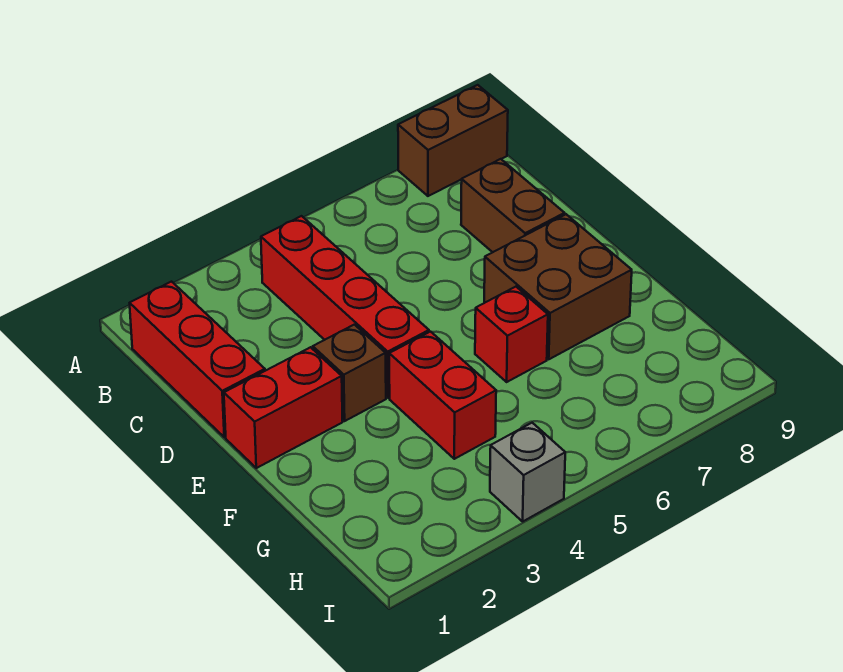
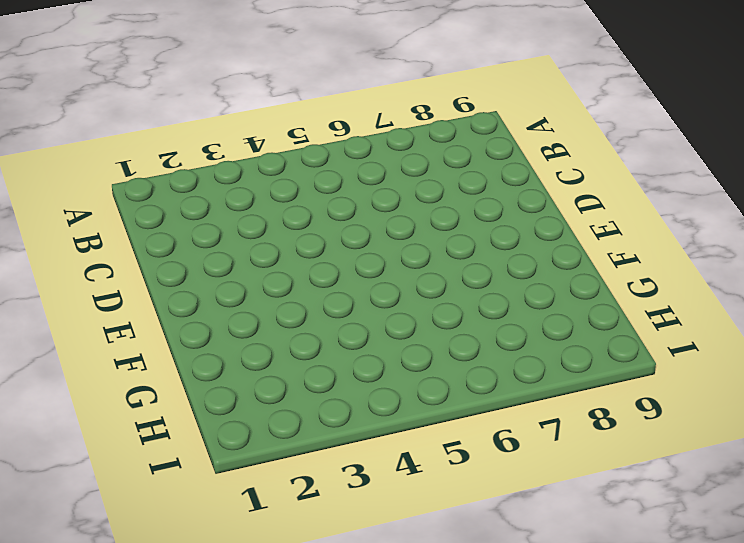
none -> brown 1x2 brick [398,85,508,196]
none -> red 1x3 brick [130,282,265,437]

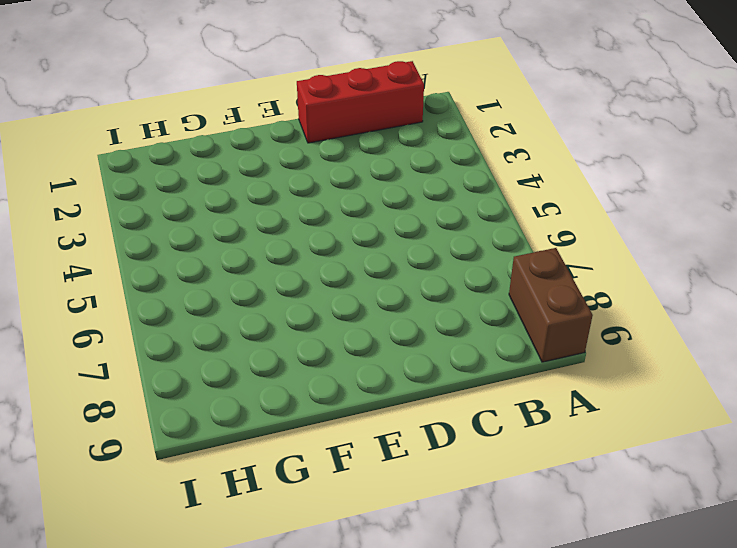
none -> red 1x4 brick [261,216,429,398]
none -> brown 1x2 brick [461,159,565,252]

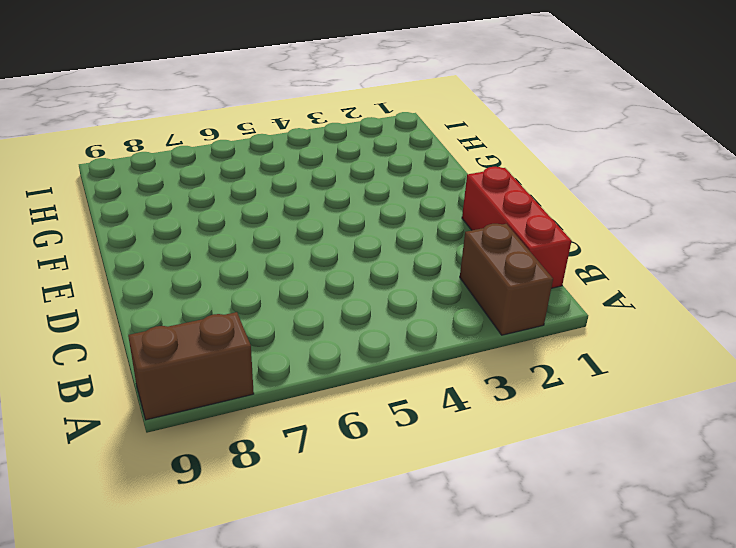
brown 1x2 brick [460,224,553,335] -> brown 1x2 brick moved to [461,159,565,252]
none -> red 1x4 brick [261,216,429,398]
none -> red 1x2 brick [224,347,343,468]

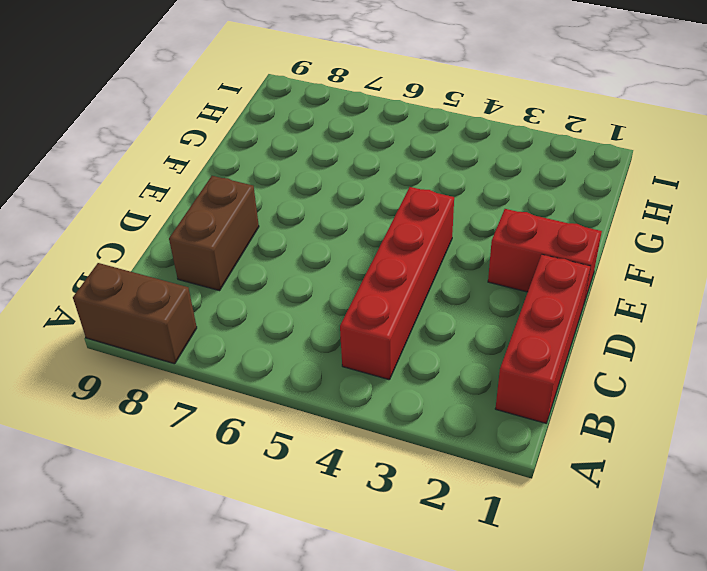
none -> brown 1x1 brick [313,325,386,421]
none -> brown 2x2 brick [484,214,632,359]

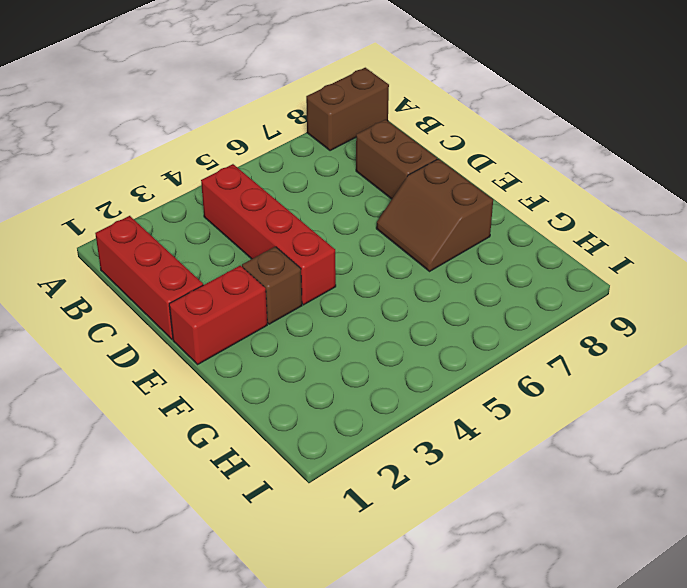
brown 2x2 slope [376,159,493,271] -> brown 2x2 brick [484,214,632,359]
none -> red 1x2 brick [389,332,496,459]
none -> red 1x1 brick [475,287,548,382]

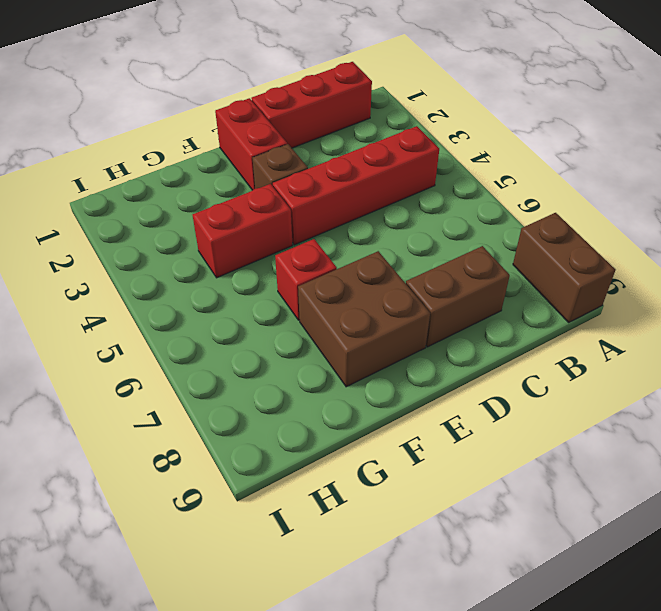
none -> grey 1x1 brick [490,423,565,521]

